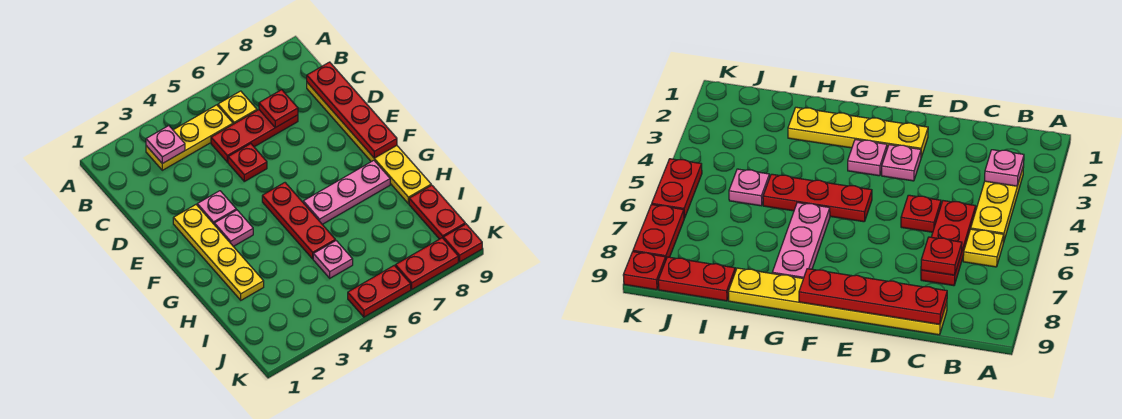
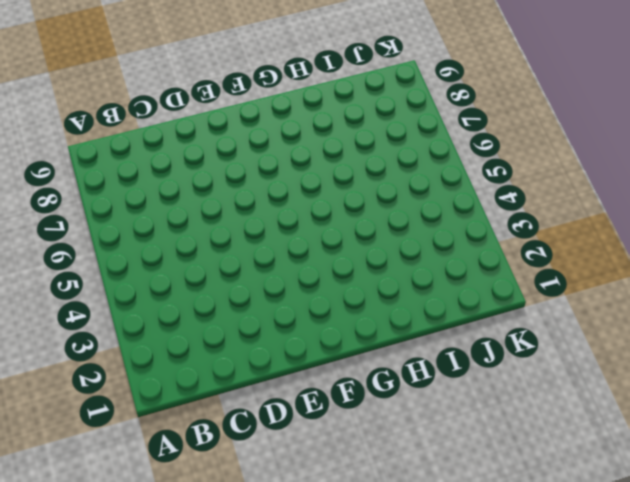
none -> yellow 1x3 plate [146,105,233,170]
none -> yellow 1x1 plate [218,91,257,124]
none -> red 1x3 plate [211,110,298,162]

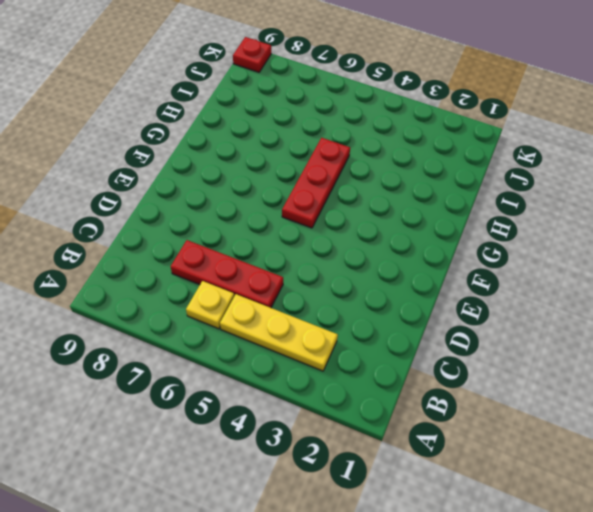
none -> yellow 1x6 plate [307,83,431,204]
none -> red 1x1 plate [228,144,267,181]
none -> yellow 1x4 plate [173,205,264,300]

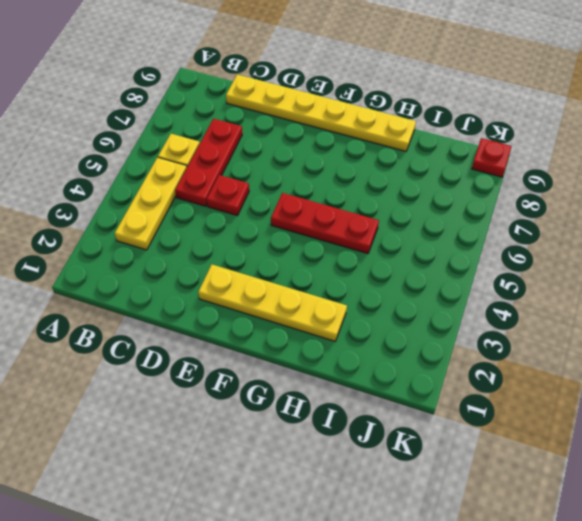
none -> pink 1x1 plate [197,191,236,224]
none -> pink 1x1 plate [214,210,253,246]
none -> pink 1x3 plate [303,160,390,224]

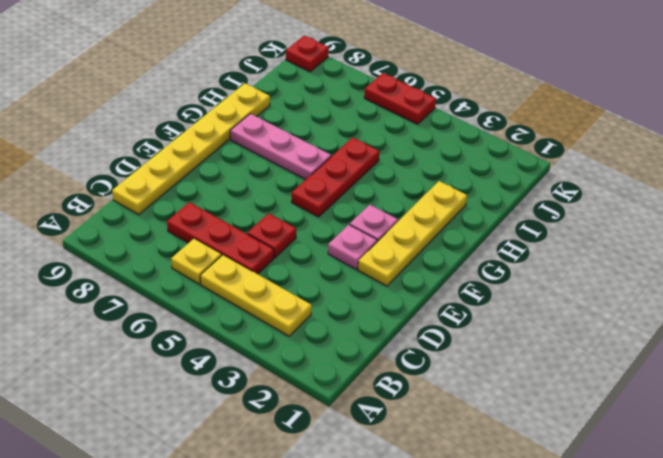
none -> pink 1x1 plate [313,241,353,278]
none -> red 1x2 plate [409,185,465,239]
none -> red 1x2 plate [395,238,458,289]

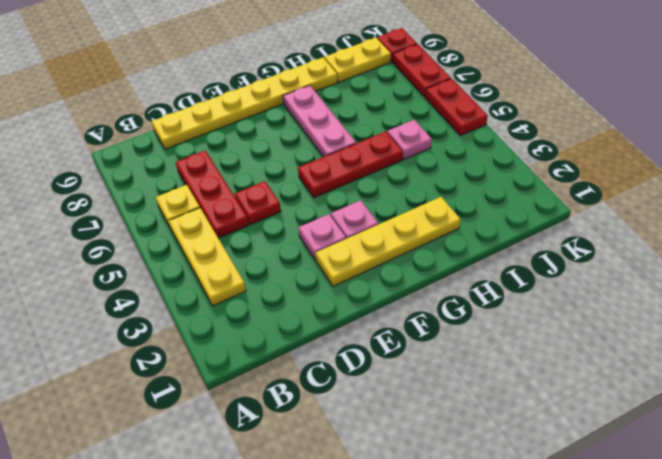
yellow 1x2 plate [324,38,391,82] -> red 1x2 plate [409,185,465,239]
none -> pink 1x1 plate [146,126,185,164]
none -> red 1x1 plate [259,90,298,128]
none -> red 1x4 plate [307,62,397,158]

